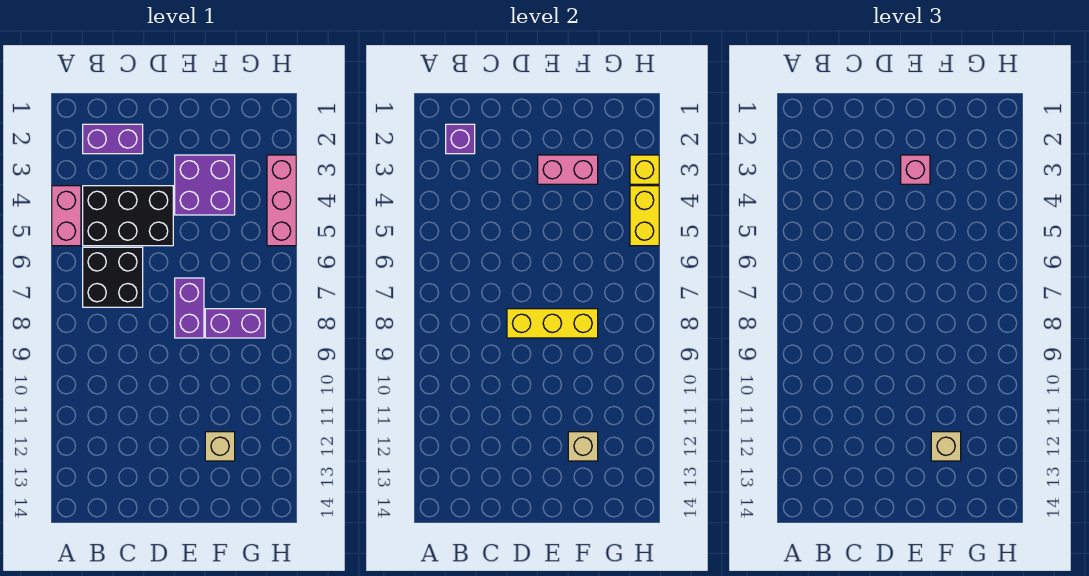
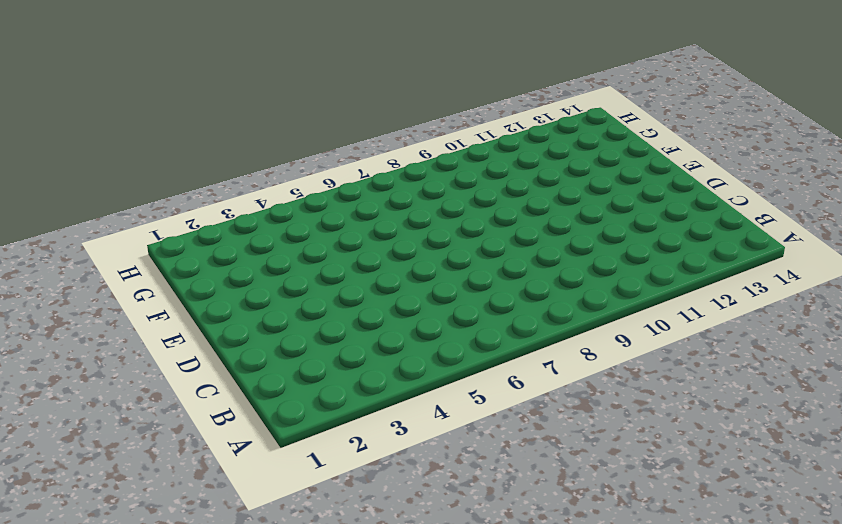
none -> pink 1x2 brick [52,186,81,246]
none -> purple 1x2 brick [83,124,143,154]
none -> black 2x3 brick [83,186,173,246]

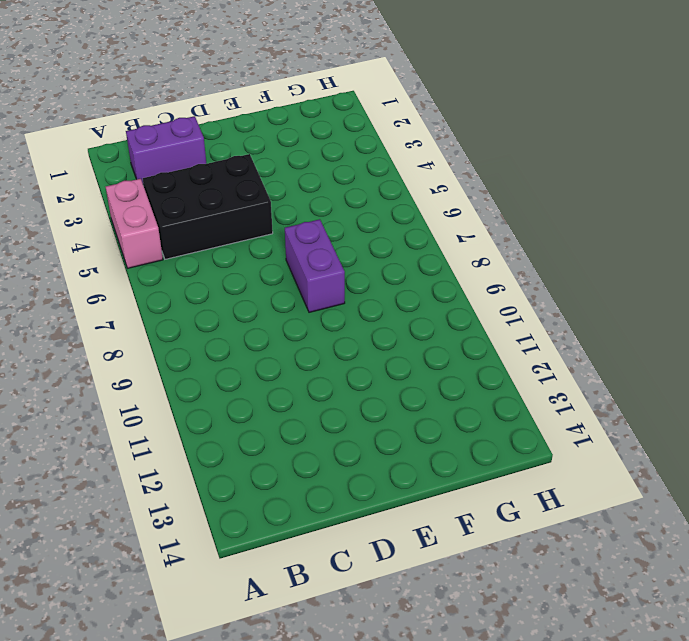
none -> black 2x2 brick [83,247,143,307]
none -> purple 2x2 brick [175,155,235,215]
none -> purple 1x2 brick [205,309,265,338]

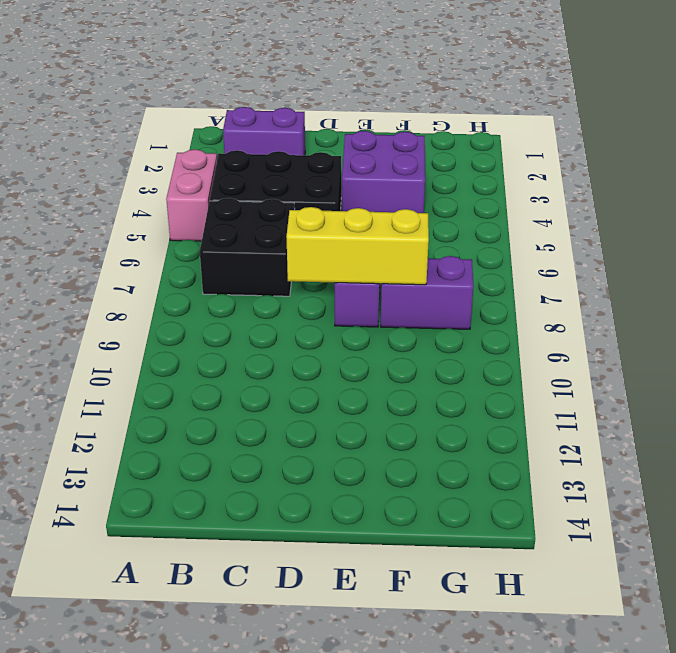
none -> tan 1x1 brick [205,432,235,461]
none -> pink 1x3 brick [267,155,296,246]
none -> purple 1x1 brick [446,124,475,154]

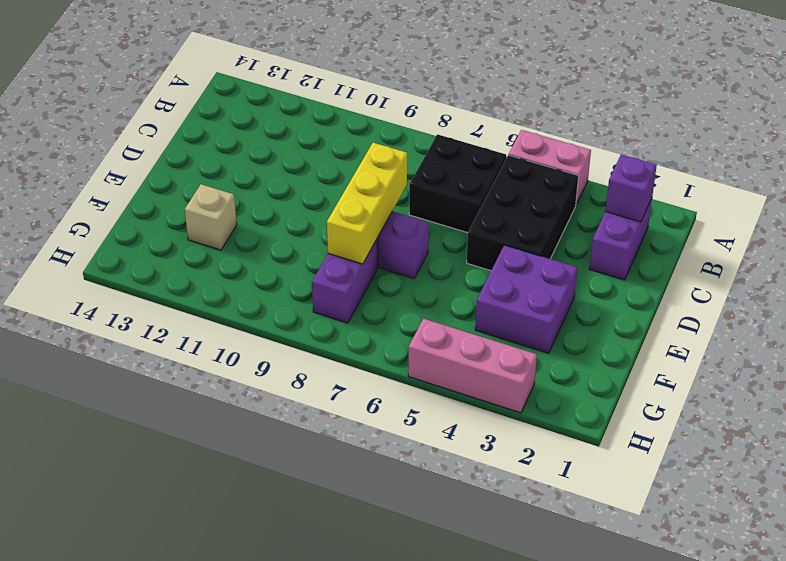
none -> pink 1x2 brick [538,155,598,184]
none -> tan 1x1 brick [568,432,598,461]
none -> yellow 1x1 brick [630,155,659,184]

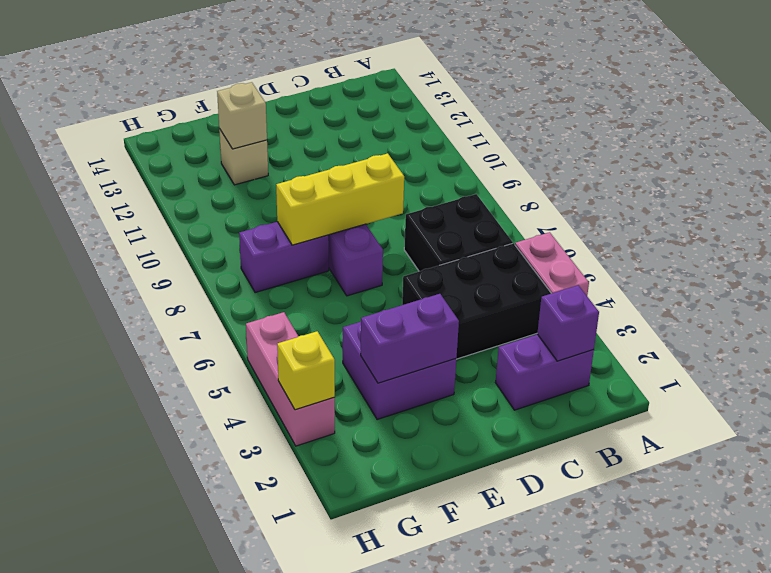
purple 1x2 brick [361,294,459,383] -> pink 1x2 brick [538,155,598,184]
none -> yellow 1x2 brick [630,186,659,246]
none -> pink 1x1 brick [901,155,930,184]
none -> tan 1x1 brick [931,432,961,461]

